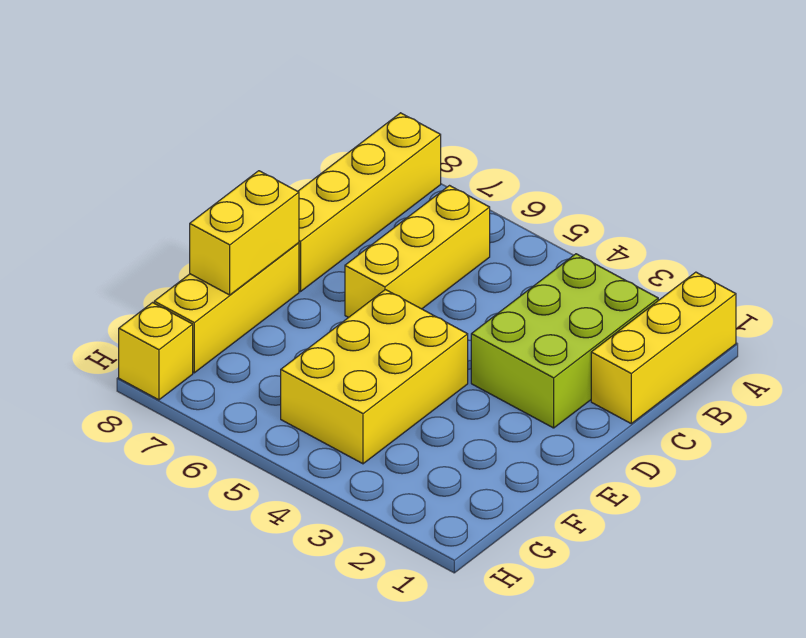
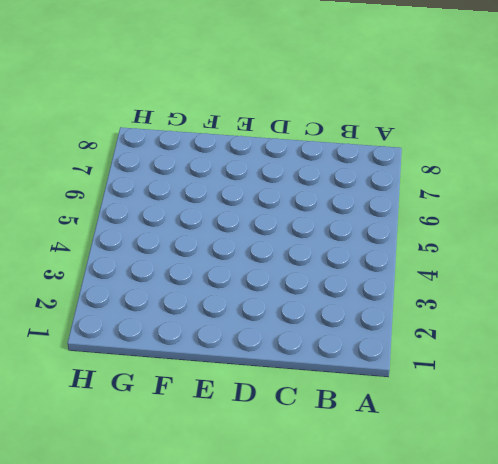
none -> yellow 1x3 brick [591,272,736,423]
none -> yellow 1x4 brick [298,113,441,291]

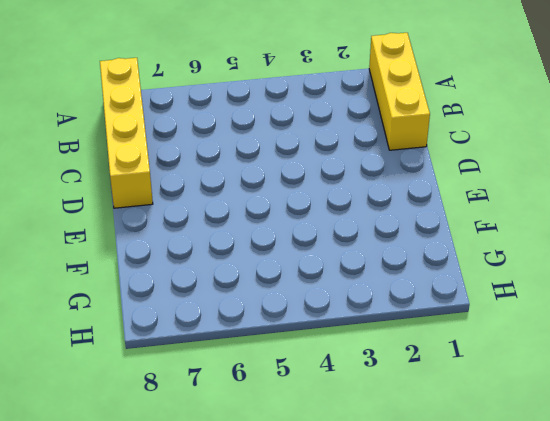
none -> lime 2x3 brick [471,254,658,428]
none -> yellow 1x3 brick [345,186,490,317]

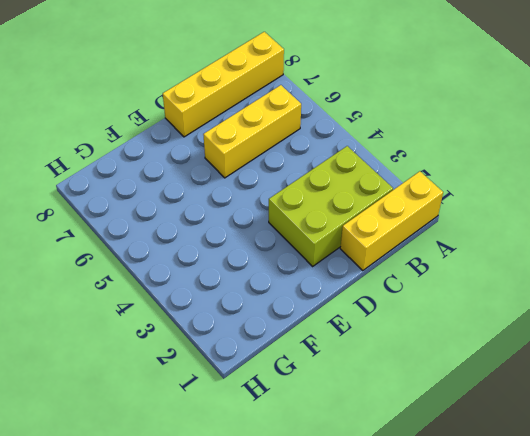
none -> yellow 2x3 brick [281,290,468,464]
none -> yellow 1x3 brick [154,243,299,373]

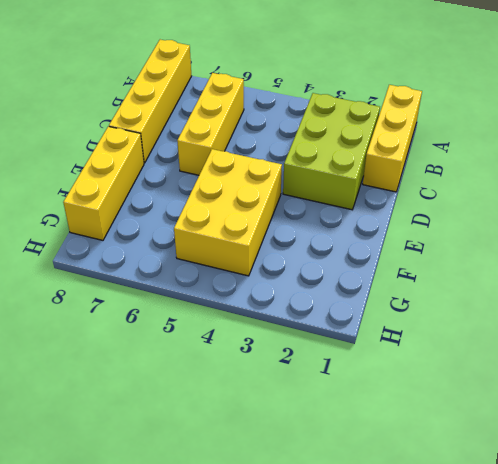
none -> yellow 1x1 brick [119,303,193,400]
none -> yellow 1x2 brick [190,171,299,295]

